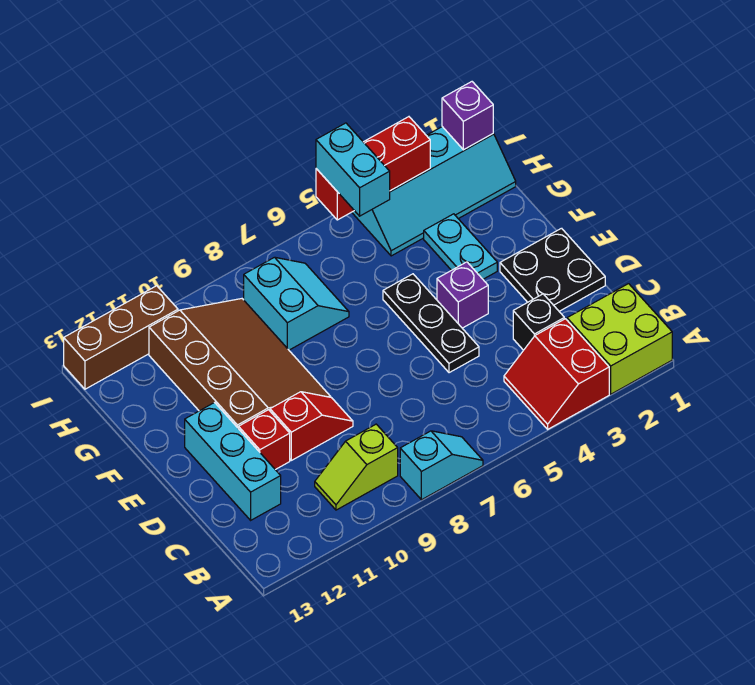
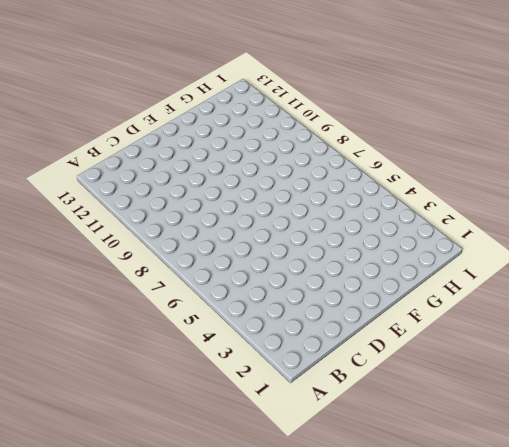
none -> lime 2x2 brick [567,284,672,394]
none -> red 2x2 slope [504,319,609,429]
none -> cyan 1x2 slope [400,431,483,500]

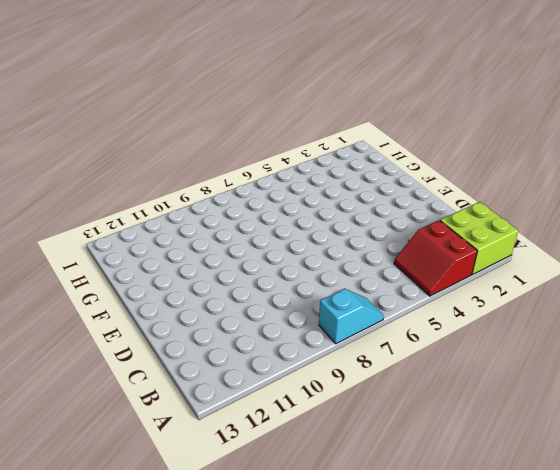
none -> lime 1x2 slope [315,424,398,510]
none -> black 1x1 brick [513,294,564,350]
none -> cyan 1x3 brick [185,403,281,520]

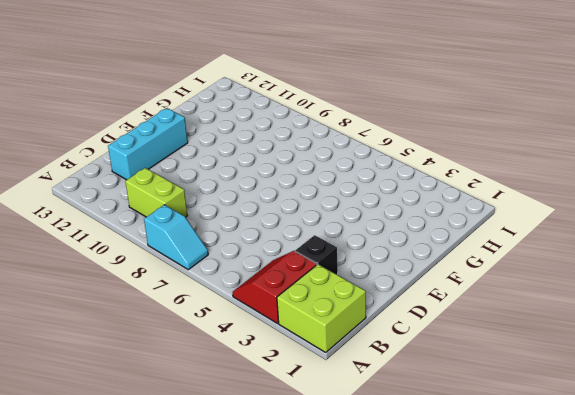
lime 1x2 brick [125,168,187,217] -> lime 1x2 slope [315,424,398,510]
none -> black 2x2 plate [500,228,605,311]
none -> black 1x3 plate [383,274,479,373]
none -> red 1x2 slope [270,392,353,460]

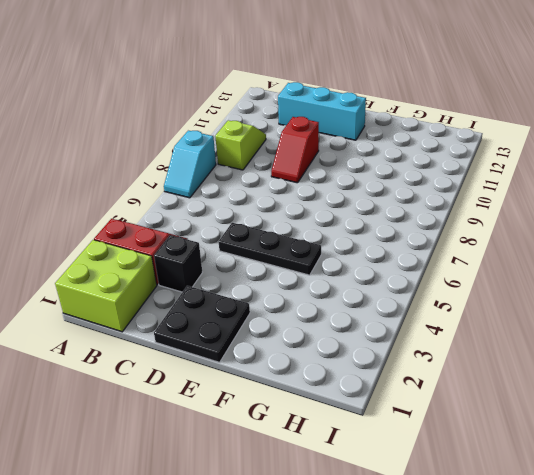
none -> red 1x1 brick [239,410,290,470]
none -> purple 1x1 brick [437,262,488,328]
none -> brown 3x4 slope [149,299,331,429]

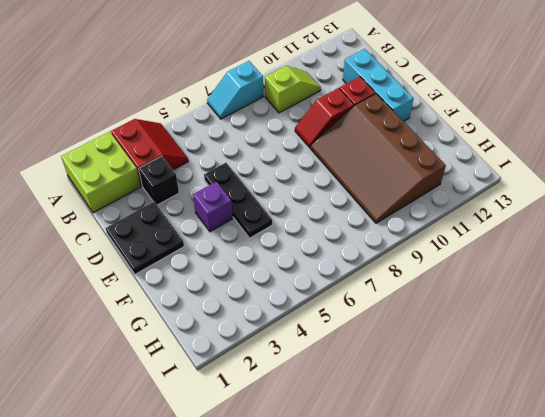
none -> cyan 1x2 plate [424,214,497,279]
none -> cyan 2x2 slope [244,257,349,350]
none -> cyan 2x4 slope [352,127,516,256]

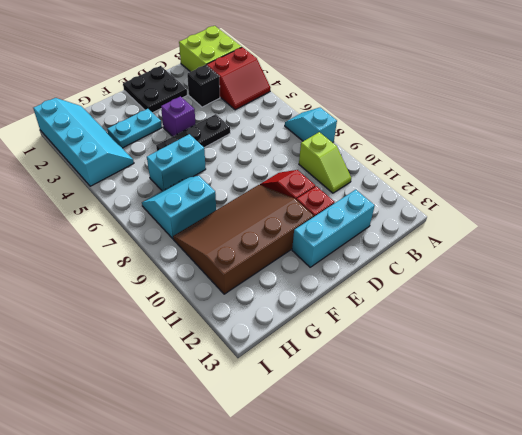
cyan 1x2 brick [147,134,206,191] -> cyan 1x2 brick moved to [316,123,390,216]
none -> brown 1x3 brick [64,286,178,389]
none -> purple 1x1 brick [442,82,493,150]
none -> red 1x3 brick [316,117,430,220]

